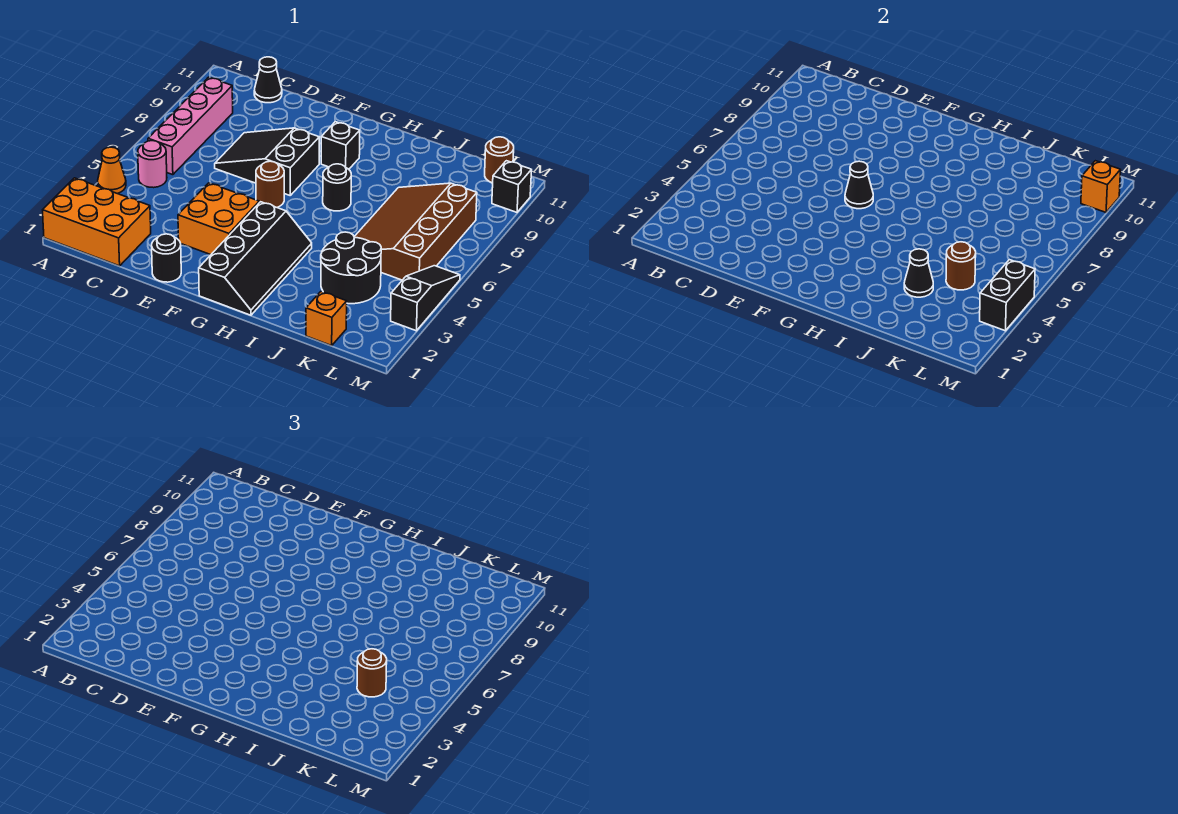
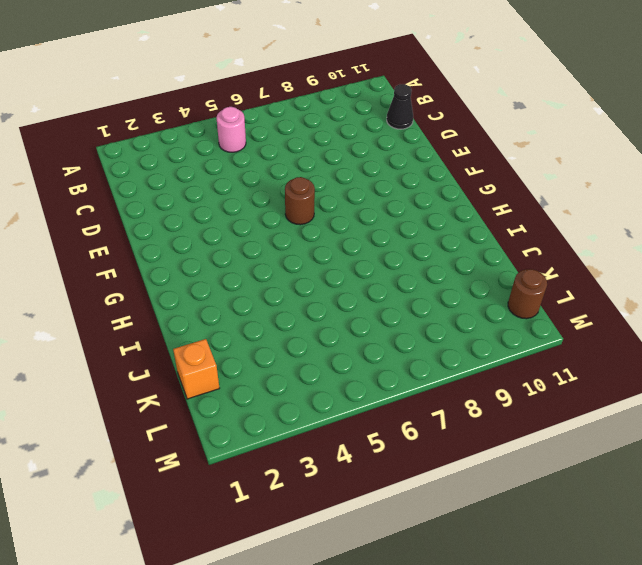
none -> orange 2x3 brick [43,178,151,266]
none -> orange 1x1 cone [98,147,126,194]
none -> pink 1x4 brick [148,77,233,175]

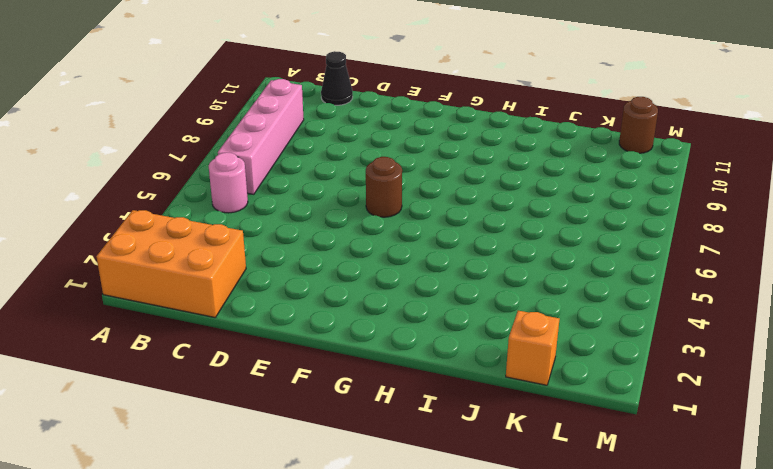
none -> orange 1x1 cone [98,147,126,194]
none -> black 2x3 slope [215,128,319,195]
none -> black 1x1 round brick [152,234,181,282]

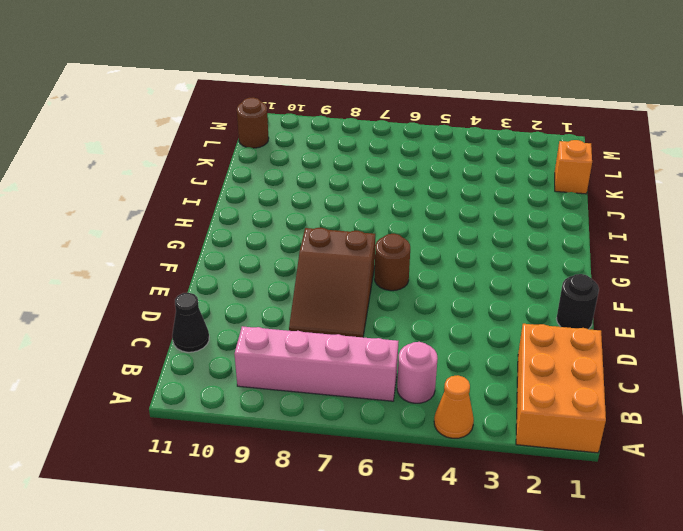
brown 2x3 slope [289,228,375,337] -> black 2x3 slope [215,128,319,195]
none -> orange 2x2 brick [178,183,259,255]
none -> black 2x4 slope [199,202,312,315]
none -> black 1x1 brick [321,122,360,169]

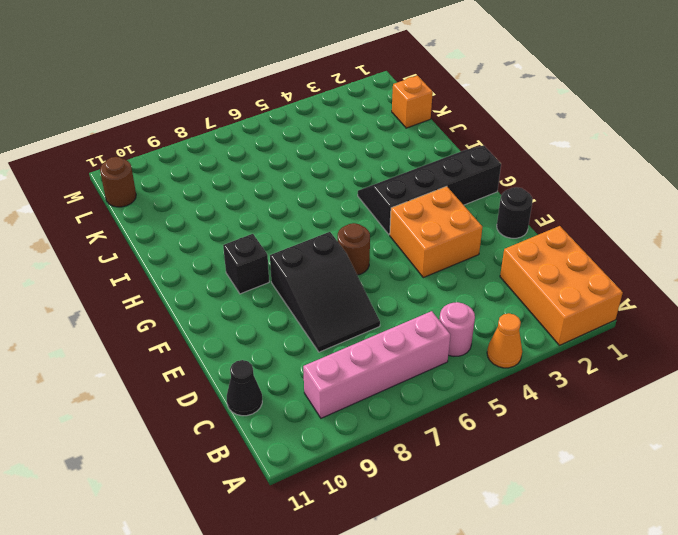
none -> black 1x1 round brick [323,164,351,211]
none -> black 2x2 round brick [321,232,381,304]
none -> brown 3x4 slope [354,183,477,280]

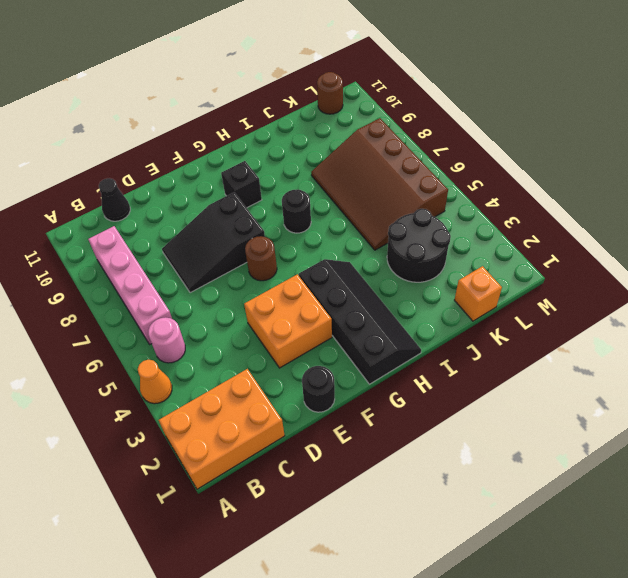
none -> black 1x3 slope [391,266,460,331]
none -> black 1x1 brick [492,161,532,212]
none -> black 1x1 cone [845,161,873,209]

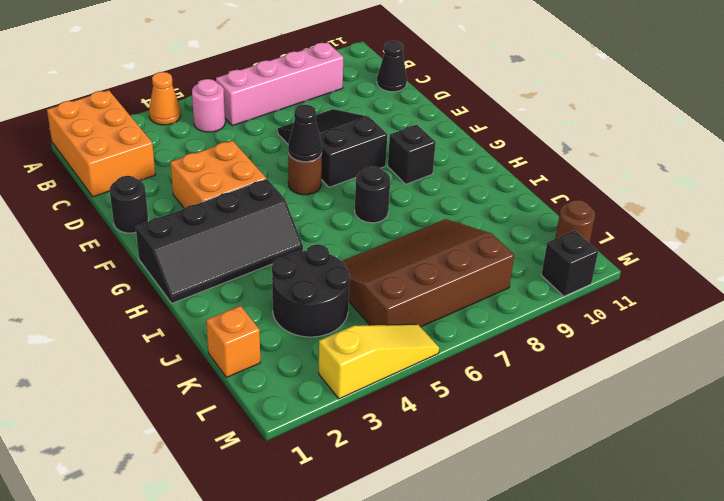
yellow 1x3 slope [319,324,439,399] -> black 1x3 slope [391,266,460,331]
none -> black 1x1 cone [904,249,933,297]
none -> brown 1x1 round brick [946,242,976,290]
none -> black 1x2 brick [980,260,1035,331]

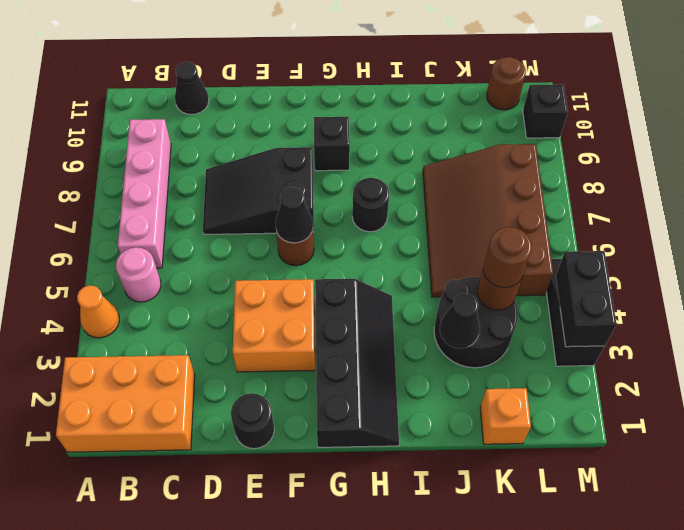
none -> orange 1x1 brick [1081,161,1121,212]

